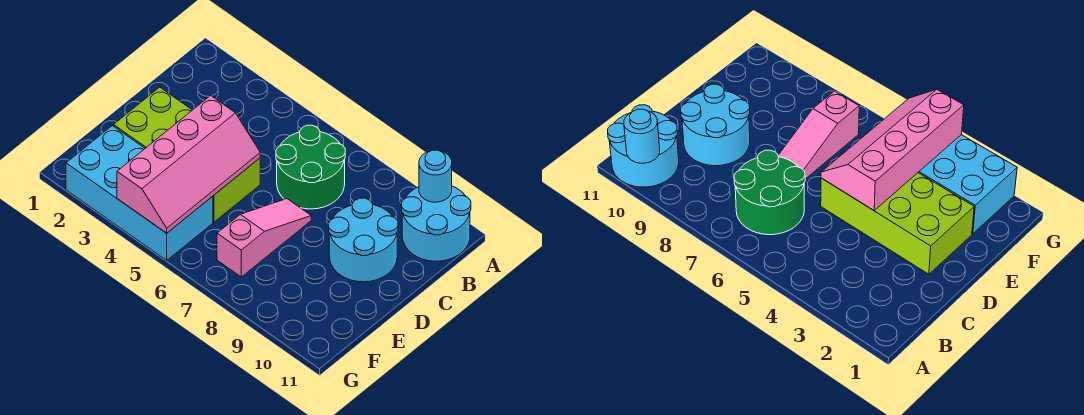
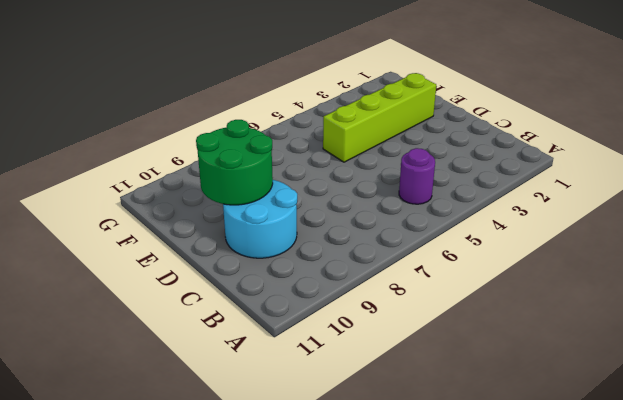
purple 1x1 round brick [399,148,435,204] -> none
green 2x2 round brick [196,120,273,205] -> green 2x2 round brick moved to [276,125,345,209]
lime 1x4 brick [323,73,436,162] -> lime 2x4 brick [114,87,260,222]
none -> cyan 2x2 round brick [401,186,471,261]
none -> pink 1x3 slope [217,199,311,277]

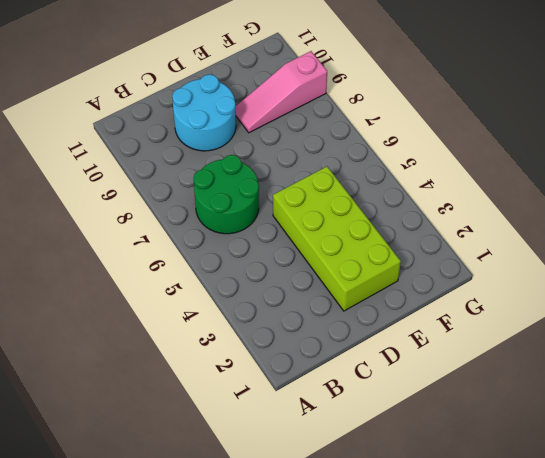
pink 1x3 slope [235,51,327,133] -> pink 1x3 slope moved to [217,199,311,277]
none -> cyan 2x2 round brick [401,186,471,261]
none -> cyan 2x4 brick [66,126,213,260]

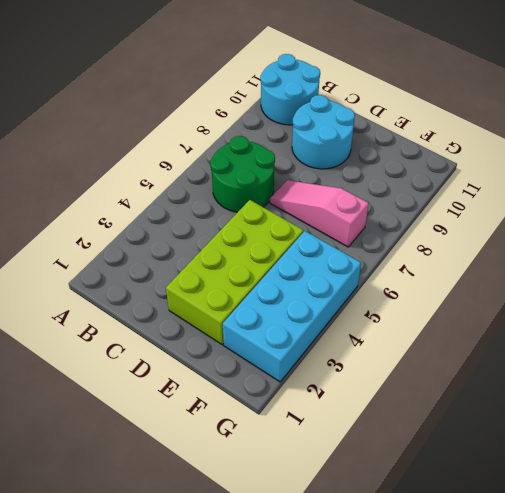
none -> cyan 1x1 round brick [419,150,452,202]
none -> pink 2x4 slope [117,96,260,233]

